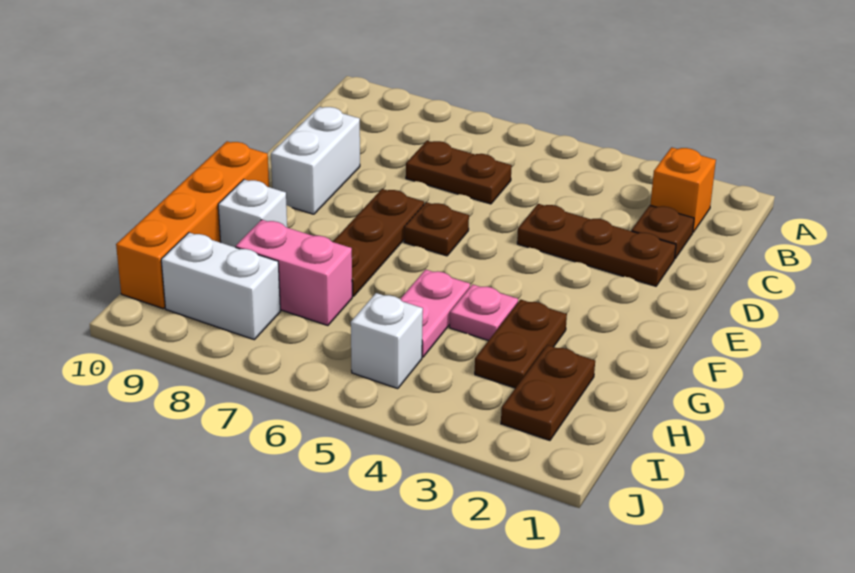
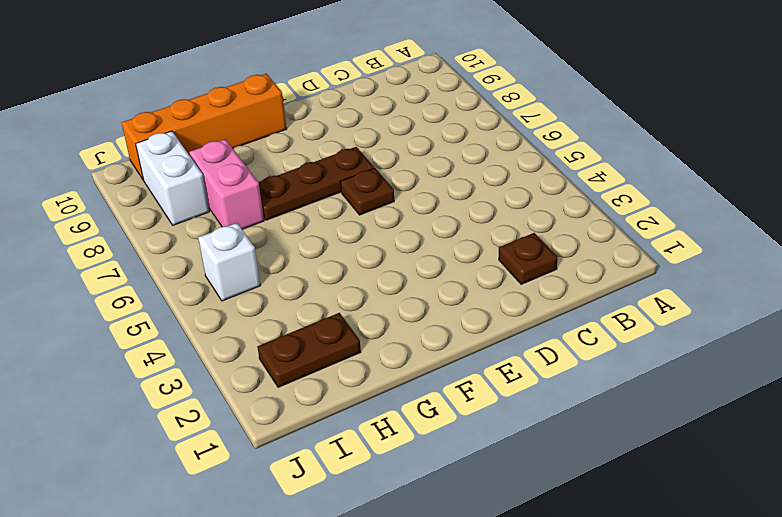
none -> orange 1x1 brick [650,147,716,232]
none -> brown 1x2 plate [406,141,512,204]
none -> brown 1x3 plate [517,204,676,286]

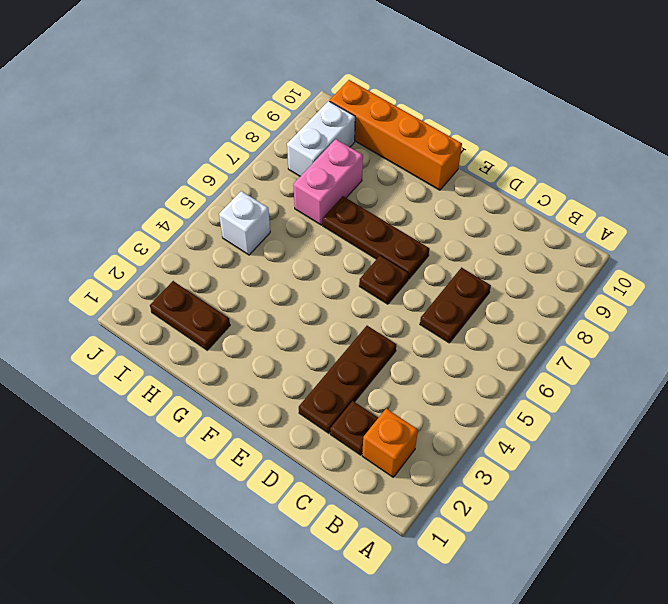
none -> white 1x2 brick [271,107,360,214]
none -> brown 1x2 plate [475,300,567,388]
none -> pink 1x1 plate [450,284,518,341]

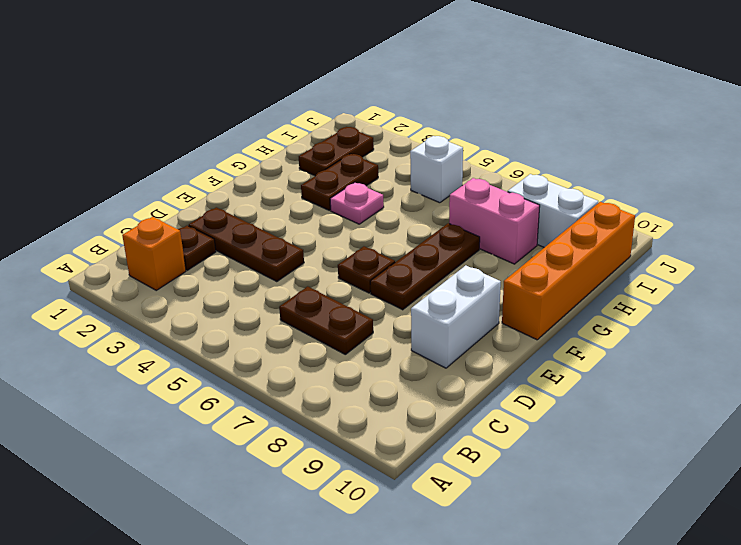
none -> pink 1x2 plate [400,269,470,357]
none -> white 1x1 brick [218,180,287,247]

